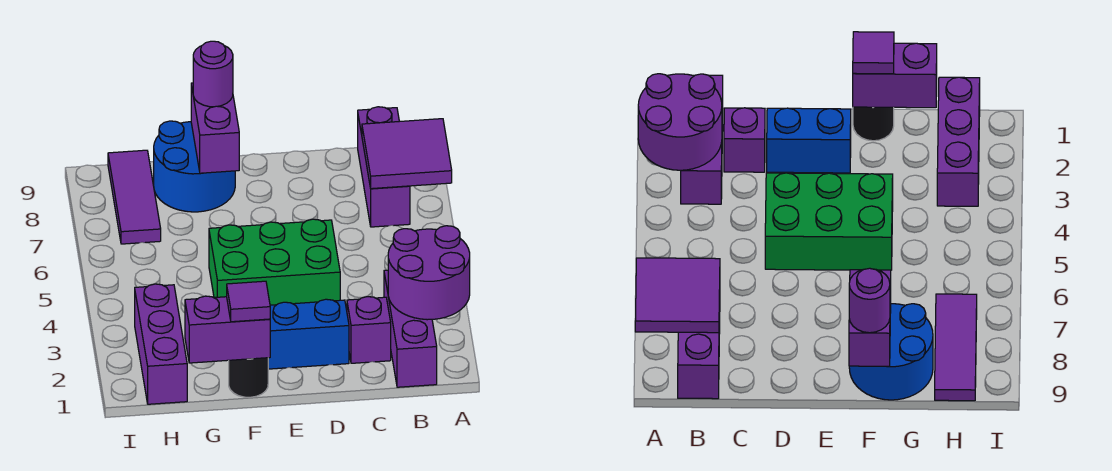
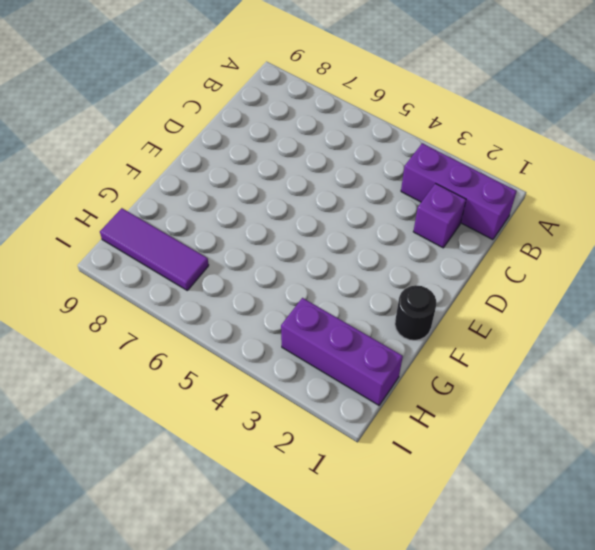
none -> purple 1x3 brick [358,107,410,227]
none -> blue 1x2 brick [268,299,349,369]
none -> green 2x3 brick [209,219,340,305]

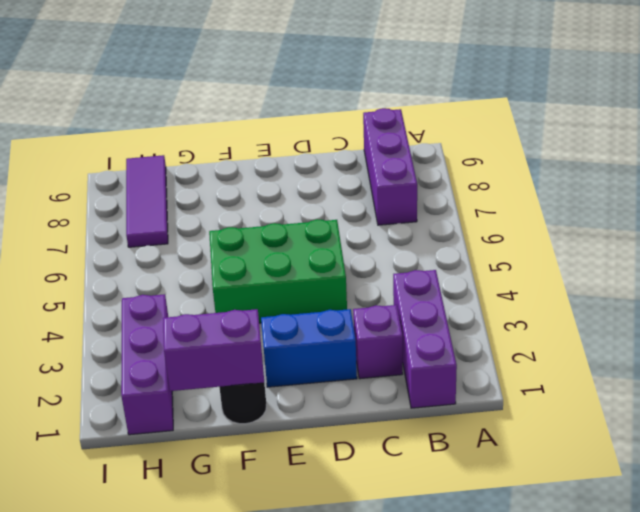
none -> blue 2x2 round brick [154,121,235,212]
none -> purple 2x2 round brick [388,226,470,320]
none -> purple 2x2 tile [362,119,452,189]

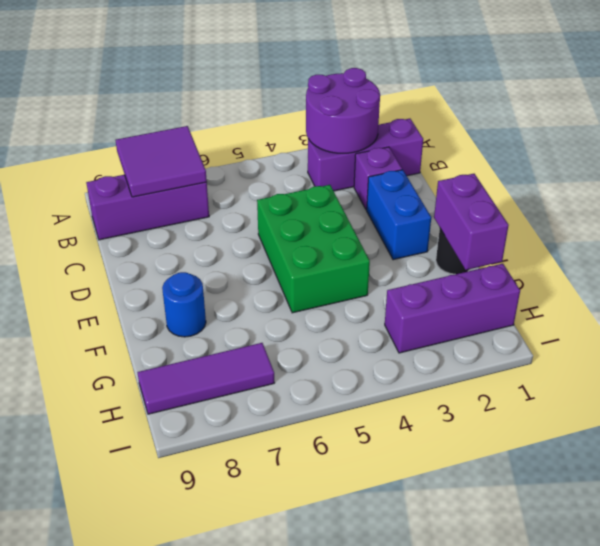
blue 1x1 round brick [162,272,206,337] -> blue 2x2 round brick [154,121,235,212]
none -> purple 1x2 brick [191,83,239,173]
none -> purple 1x1 tile [227,281,270,322]
none -> purple 1x1 round brick [193,41,233,107]

